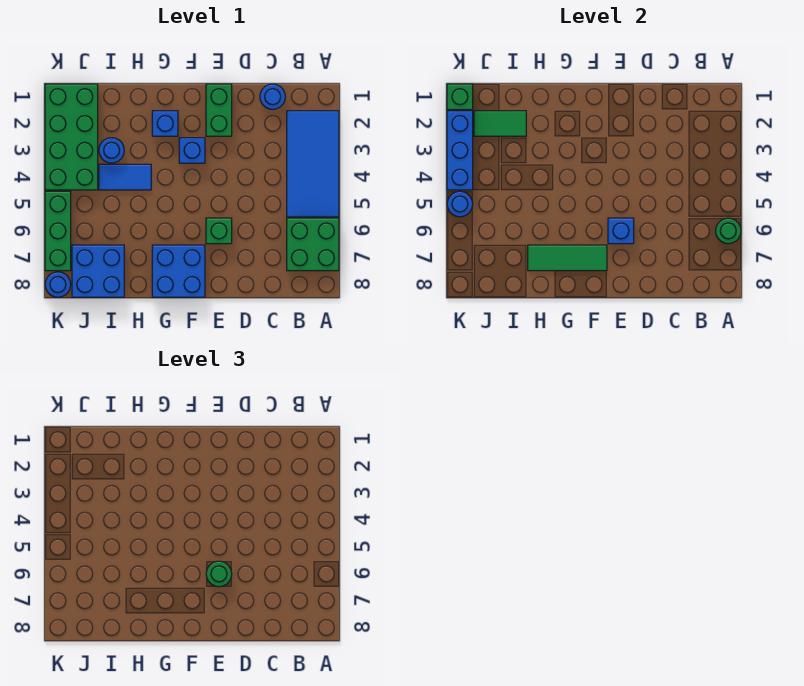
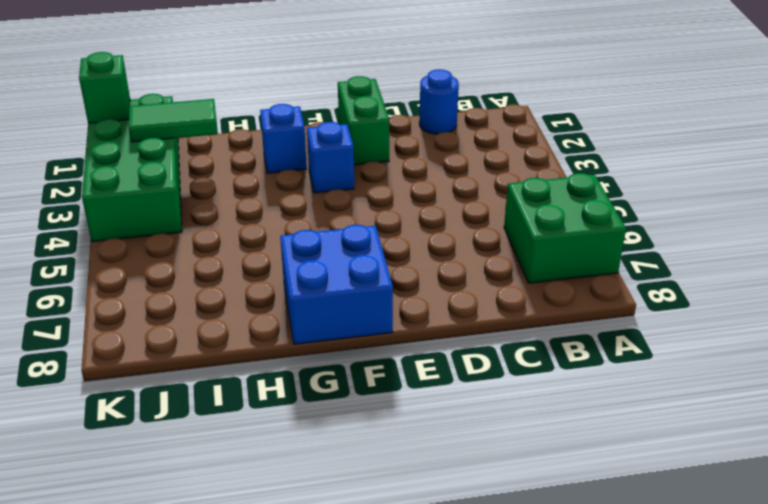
none -> blue 2x4 tile [287,111,339,217]
none -> green 1x1 brick [206,218,232,244]
none -> blue 1x2 tile [99,164,151,190]

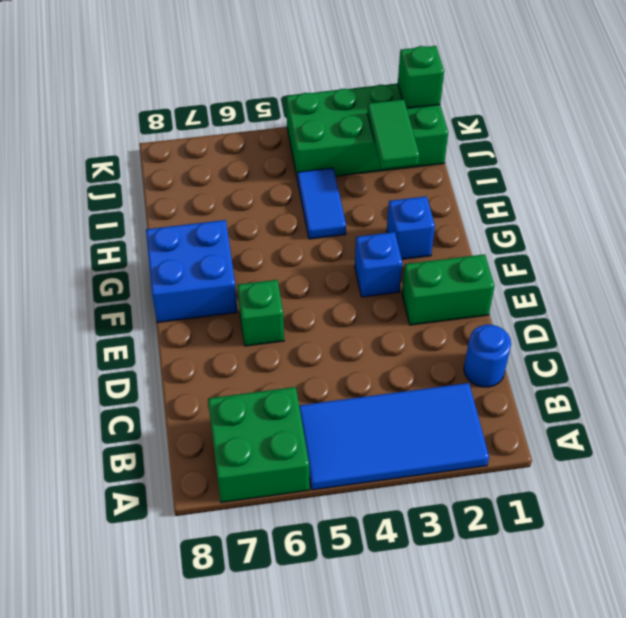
none -> blue 1x1 round brick [99,138,124,163]
none -> blue 2x2 brick [72,245,124,297]
none -> green 1x3 brick [45,191,71,271]

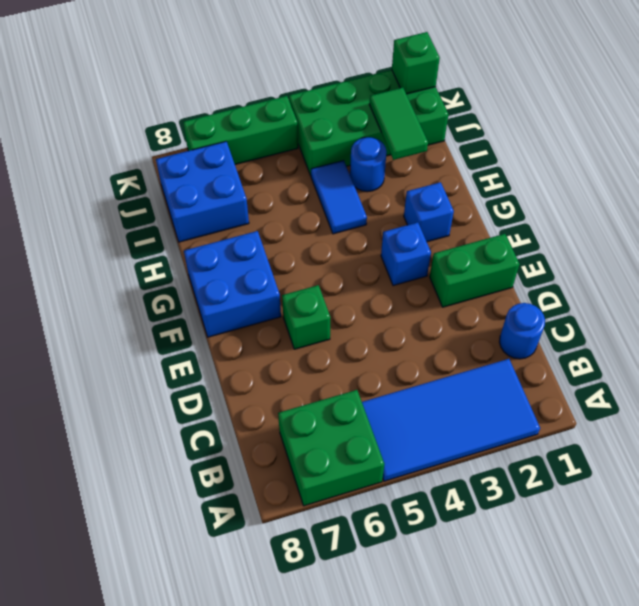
none -> blue 1x1 round brick [45,272,71,297]
none -> green 1x1 round brick [716,218,741,244]
none -> blue 1x1 brick [608,218,634,244]

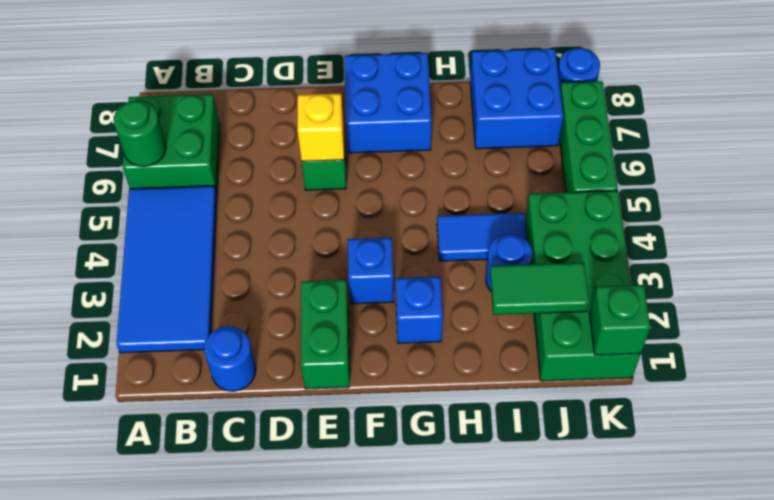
yellow 1x1 brick [298,93,344,161] -> blue 1x1 brick [608,218,634,244]
none -> green 1x3 tile [528,245,607,271]
none -> blue 1x3 brick [447,111,473,190]
none -> blue 1x1 round brick [447,191,473,217]

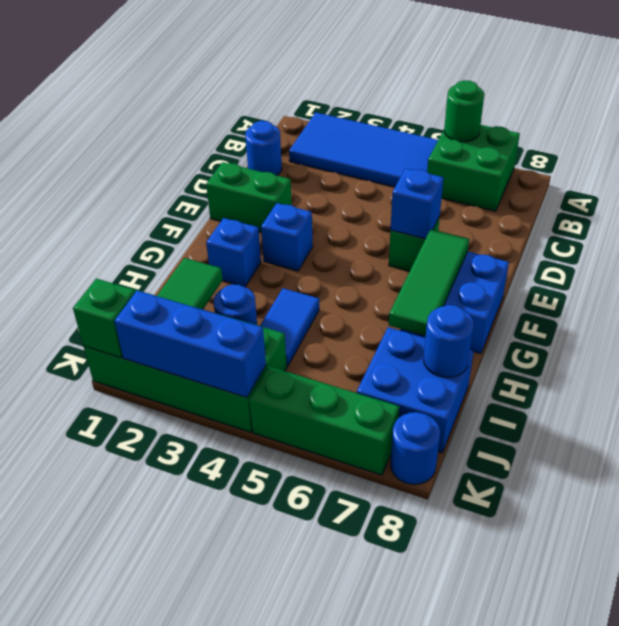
blue 1x1 round brick [424,305,474,378] -> blue 1x1 round brick moved to [447,191,473,217]
none -> green 1x1 round brick [206,561,232,587]

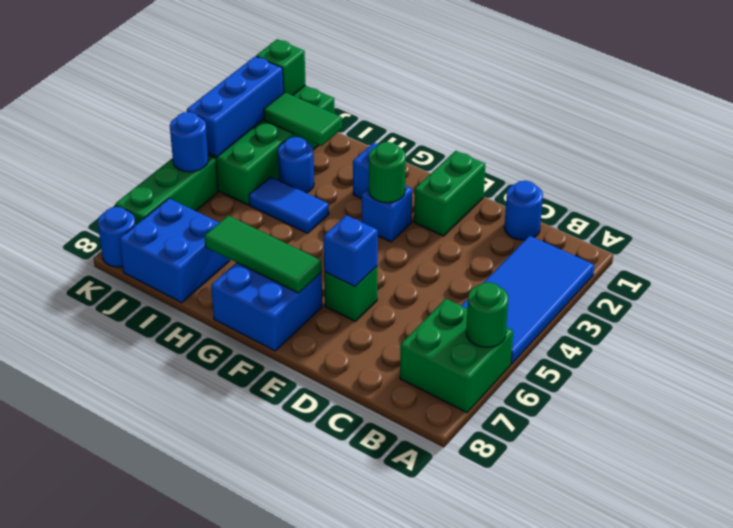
green 1x1 round brick [369,142,406,203] -> green 1x1 round brick moved to [206,561,232,587]

